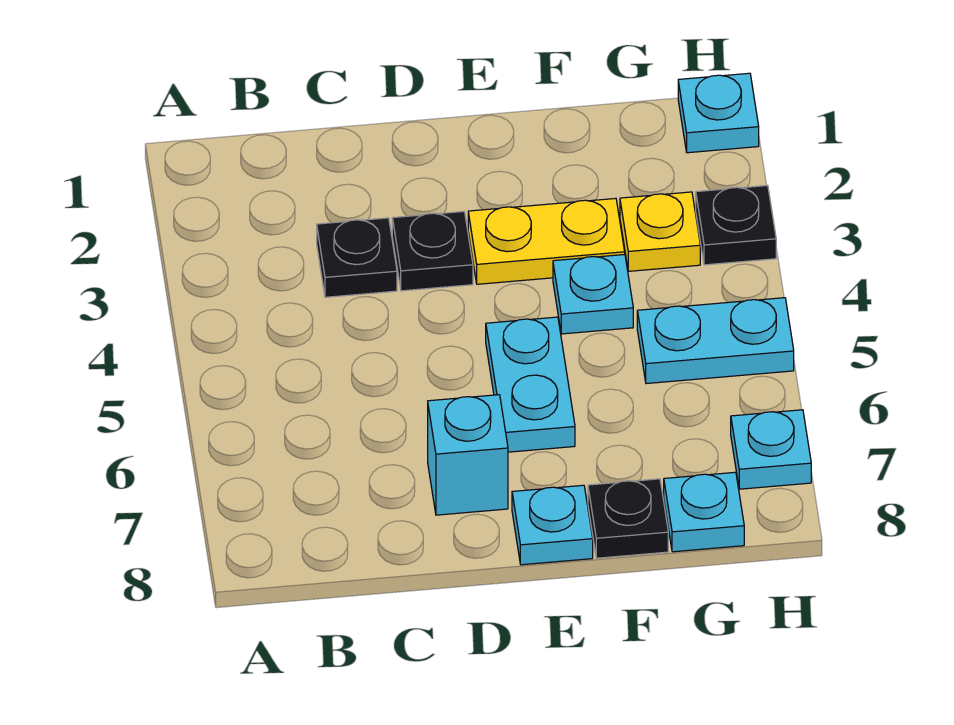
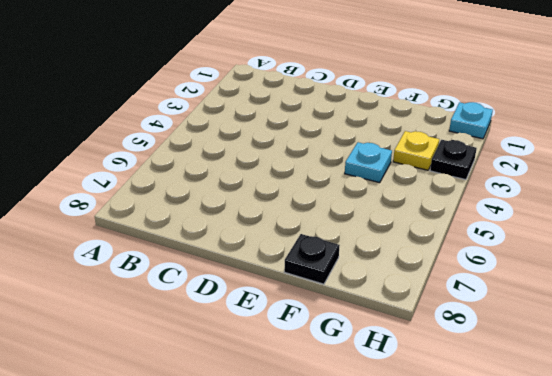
none -> black 1x1 plate [317,218,397,297]
none -> black 1x1 plate [392,211,473,291]
none -> cyan 1x1 brick [428,395,508,515]

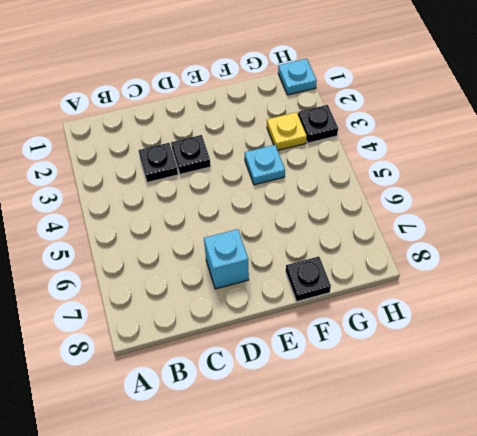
none -> yellow 1x2 plate [468,198,625,284]
none -> cyan 1x2 plate [486,317,575,452]
none -> cyan 1x1 plate [512,485,593,565]

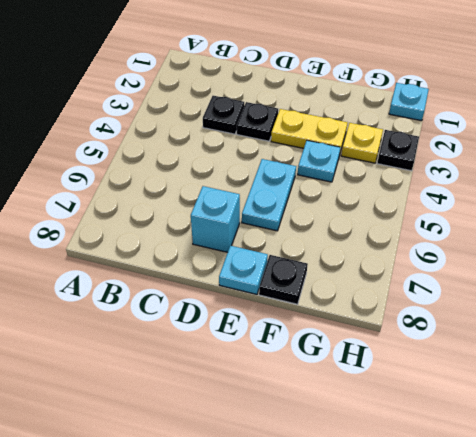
none -> cyan 1x2 plate [637,298,794,384]
none -> cyan 1x1 plate [664,472,744,552]
none -> cyan 1x1 plate [731,410,811,489]

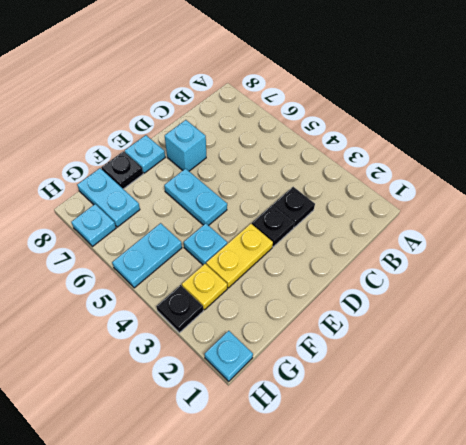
cyan 1x2 plate [77,168,140,227] -> cyan 1x1 plate [664,472,744,552]

